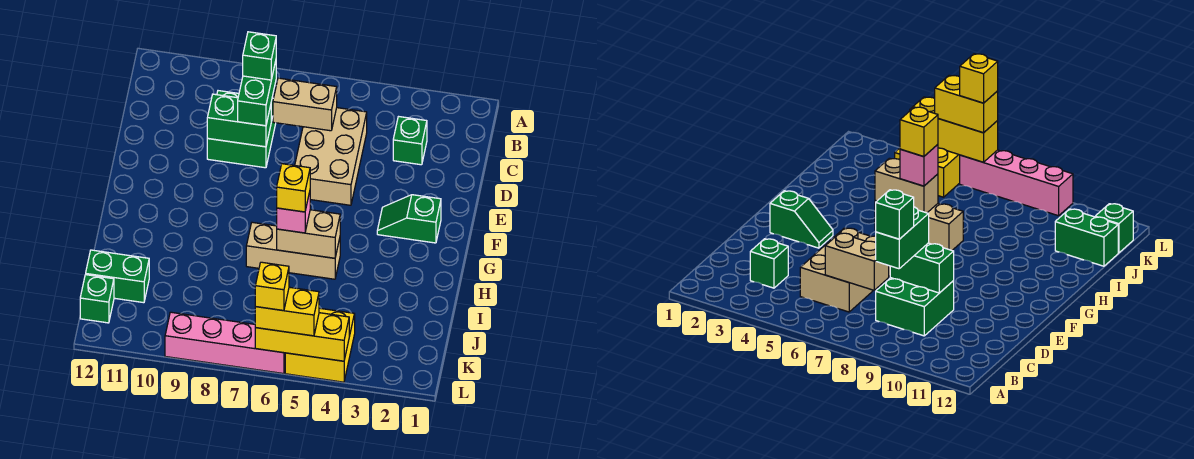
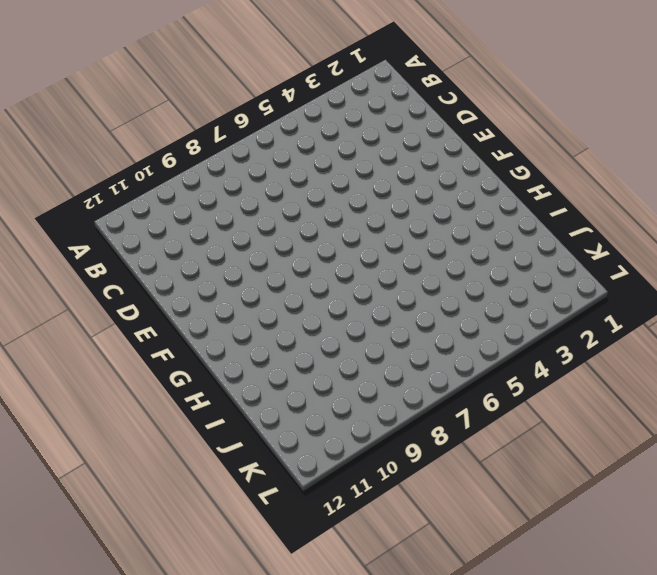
none -> green 1x1 brick [393,117,427,165]
none -> tan 2x3 brick [295,108,367,205]
none -> green 2x2 brick [207,91,276,168]

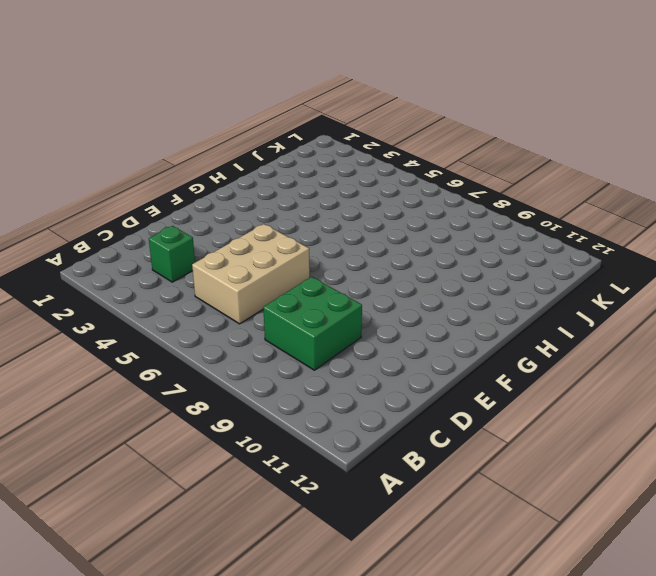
none -> green 1x2 slope [377,195,441,243]
none -> tan 1x3 brick [246,222,340,279]
none -> green 1x2 brick [86,250,149,303]

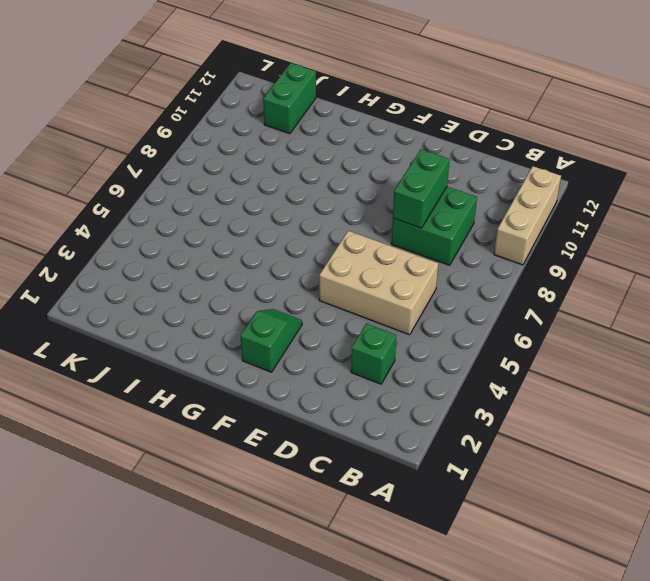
tan 1x3 brick [494,166,561,265] -> tan 1x3 brick moved to [246,222,340,279]
none -> yellow 2x2 brick [285,308,355,382]
none -> green 1x1 brick [80,275,114,323]
none -> pink 1x4 brick [165,312,285,374]

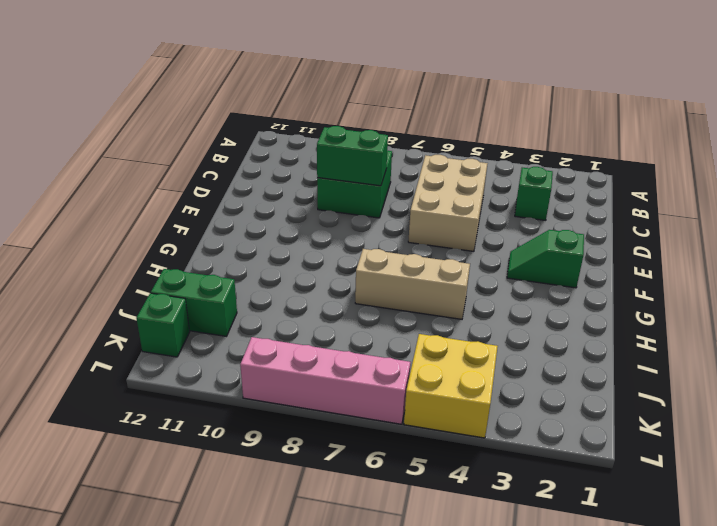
none -> tan 1x2 brick [273,78,337,131]
none -> tan 1x2 brick [277,210,340,258]
none -> yellow 1x3 brick [255,313,349,361]

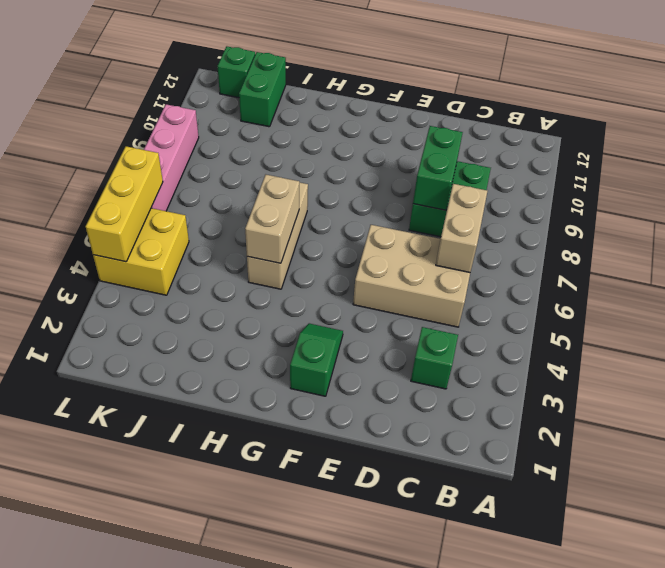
none -> green 1x2 brick [238,61,276,126]
none -> pink 1x1 brick [277,192,310,233]
none -> yellow 1x2 brick [255,287,319,336]

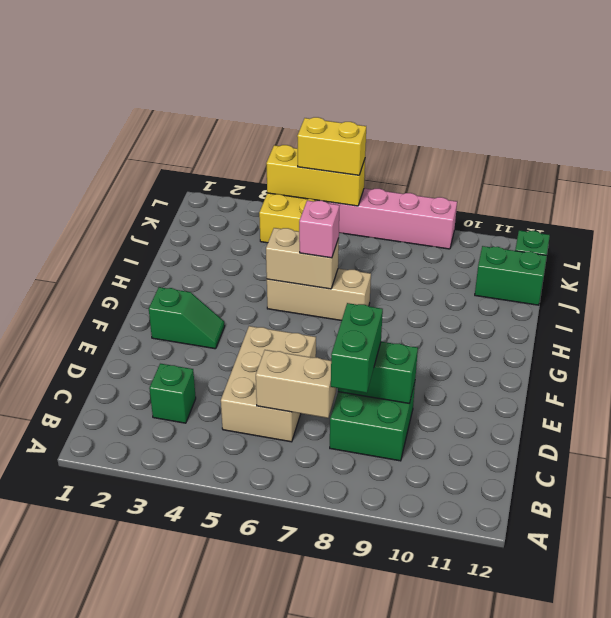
none -> green 1x1 brick [243,32,276,80]
none -> yellow 1x1 brick [277,164,310,212]
none -> yellow 1x1 brick [255,262,289,311]

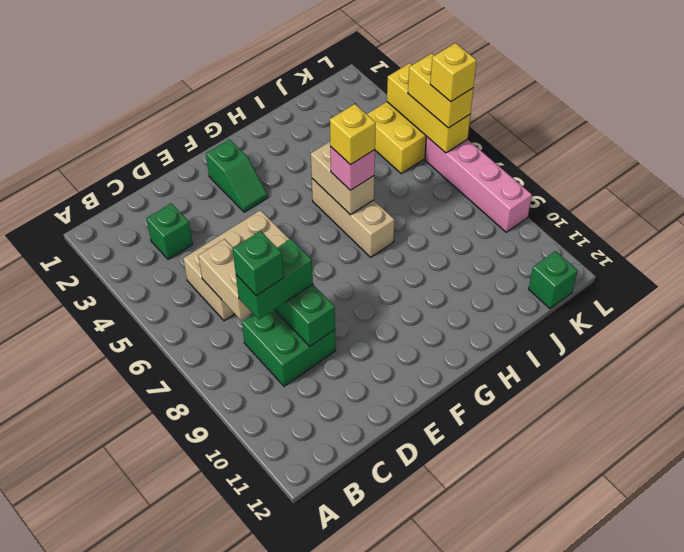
none -> green 1x2 brick [86,250,149,303]

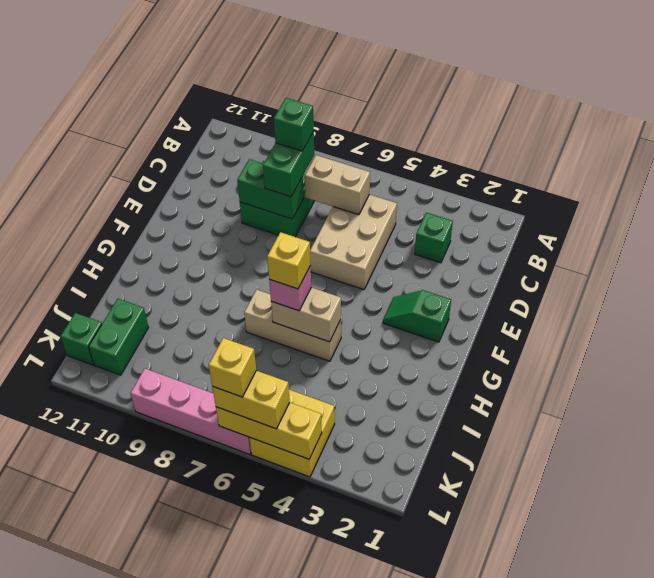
green 1x2 brick [89,299,149,375] -> green 1x2 brick turned to [86,250,149,303]

